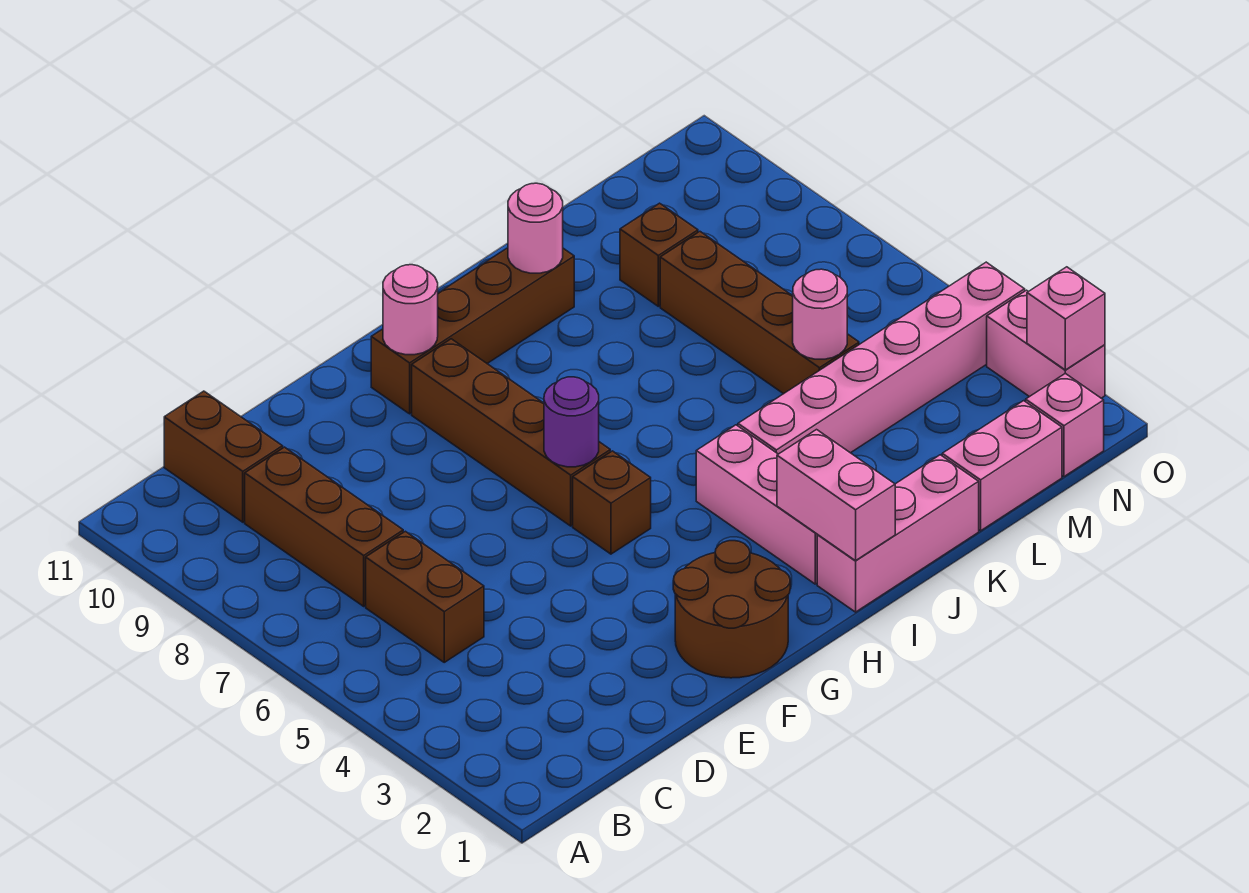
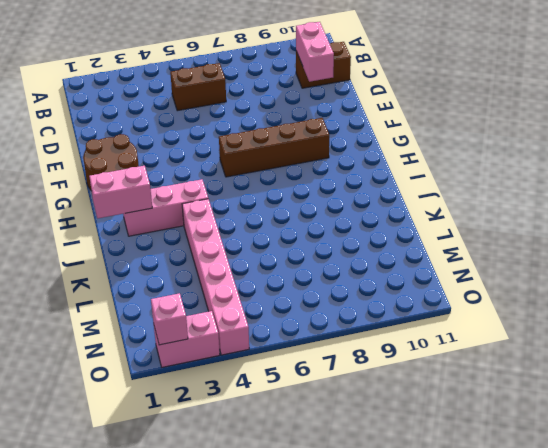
pink 1x2 brick [296,22,334,82] -> pink 1x2 brick moved to [942,401,1062,531]
none -> brown 1x3 brick [245,447,403,606]
none -> brown 1x1 brick [573,451,651,554]
none -> brown 1x4 brick [371,248,574,414]

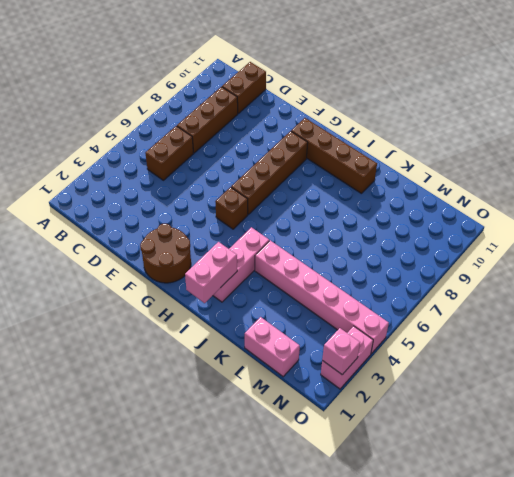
none -> pink 1x3 brick [817,455,979,612]
none -> brown 1x4 brick [660,232,859,394]
none -> brown 1x1 brick [620,203,698,306]

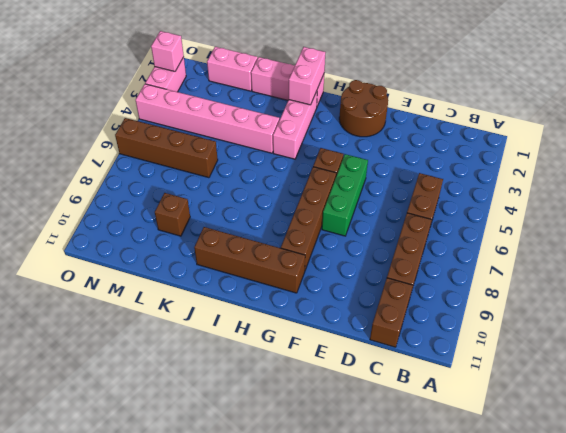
green 1x3 brick [322,154,368,236] -> none
brown 1x4 brick [115,118,218,178] -> brown 1x4 brick turned to [660,232,859,394]
none -> pink 1x1 brick [1026,373,1104,476]
none -> purple 1x1 round brick [544,377,599,467]
none -> pink 1x1 round brick [383,265,438,355]

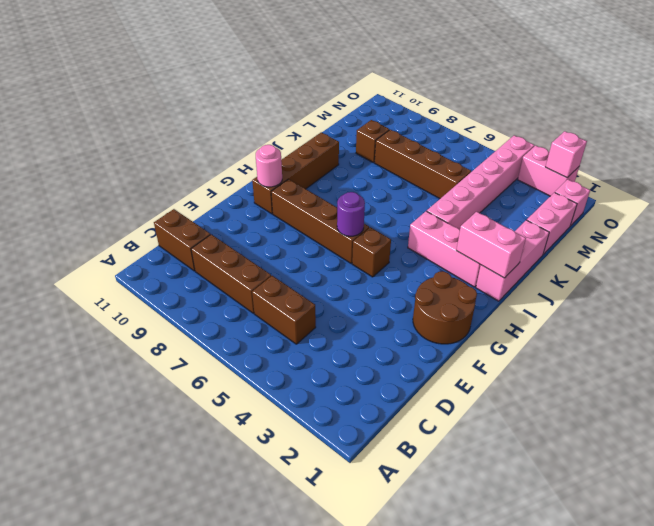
none -> pink 1x1 round brick [508,183,563,273]
none -> pink 1x1 round brick [793,269,847,359]

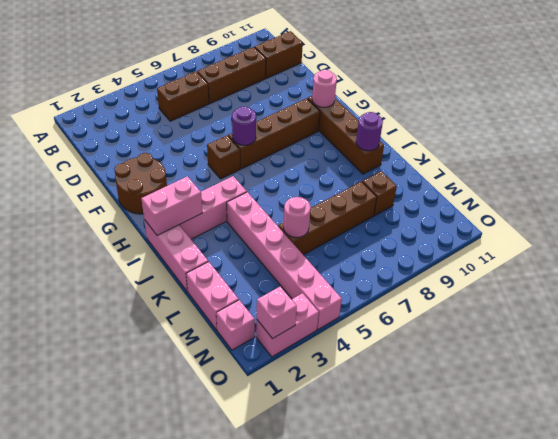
purple 1x1 round brick [356,112,383,151] -> pink 1x1 round brick [508,183,563,273]

